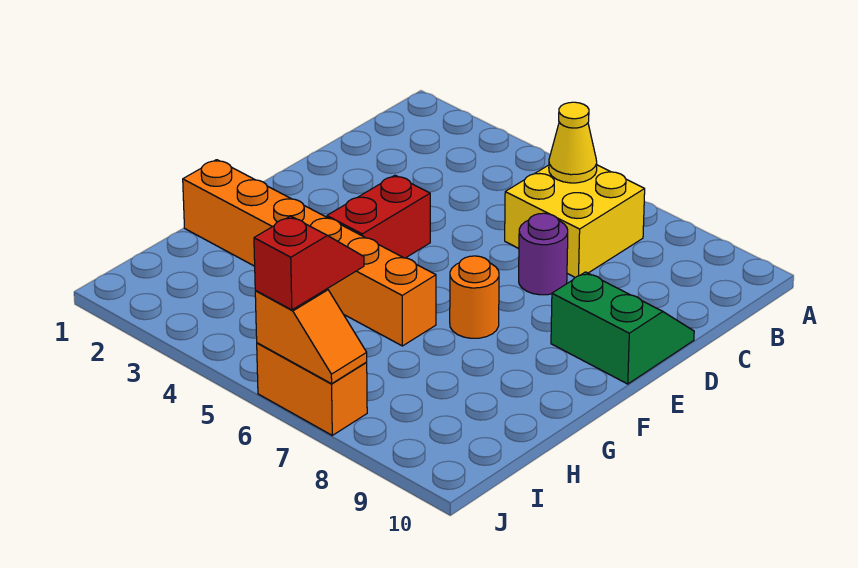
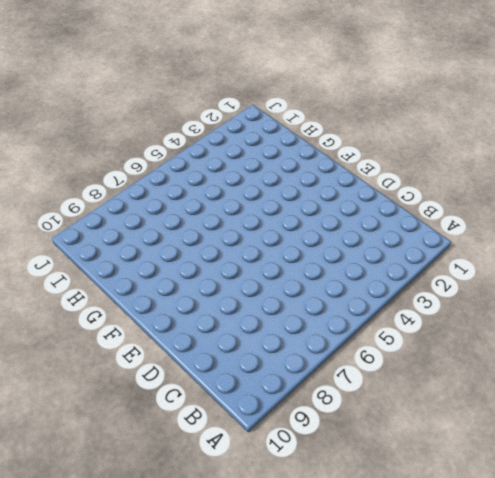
none -> yellow 2x2 brick [505,165,645,277]
none -> purple 1x1 round brick [519,213,568,295]

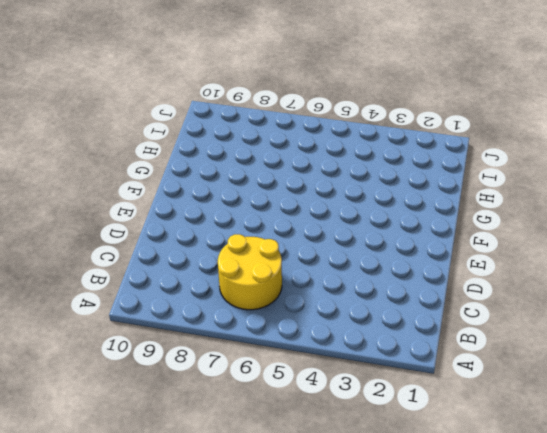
yellow 2x2 round brick [218,234,282,310] -> yellow 2x2 brick [505,165,645,277]
none -> purple 1x1 round brick [519,213,568,295]
none -> green 2x2 slope [551,272,694,384]

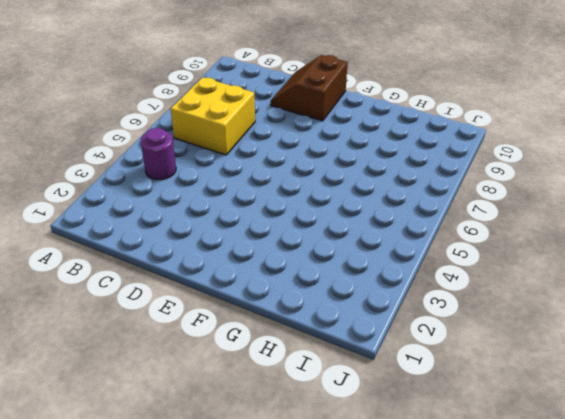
purple 1x1 round brick [141,128,176,180] -> purple 1x1 round brick moved to [519,213,568,295]
brown 2x2 slope [271,55,348,121] -> green 2x2 slope [551,272,694,384]
none -> red 1x2 brick [327,175,430,258]
none -> orange 1x1 round brick [450,256,499,338]

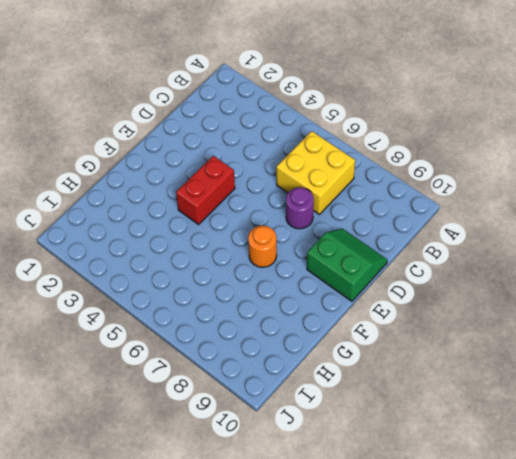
none -> orange 1x6 brick [183,160,436,346]
none -> orange 1x2 brick [257,343,367,435]

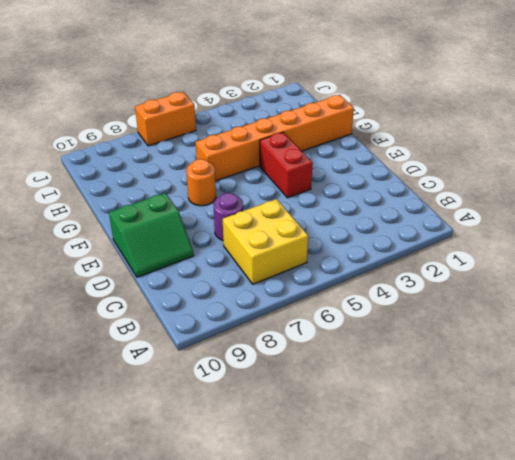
none -> yellow 1x1 cone [549,102,597,183]
none -> orange 1x2 slope [255,289,367,384]

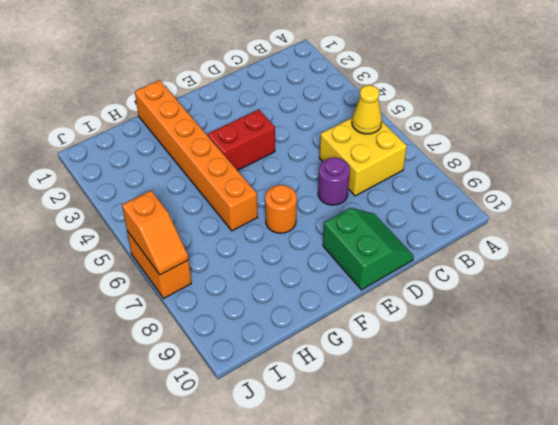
none -> red 1x2 slope [254,216,364,310]

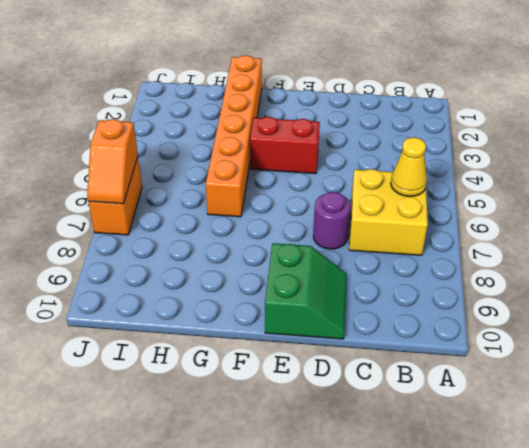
none -> orange 1x1 round brick [450,256,499,338]
none -> red 1x2 slope [254,216,364,310]

